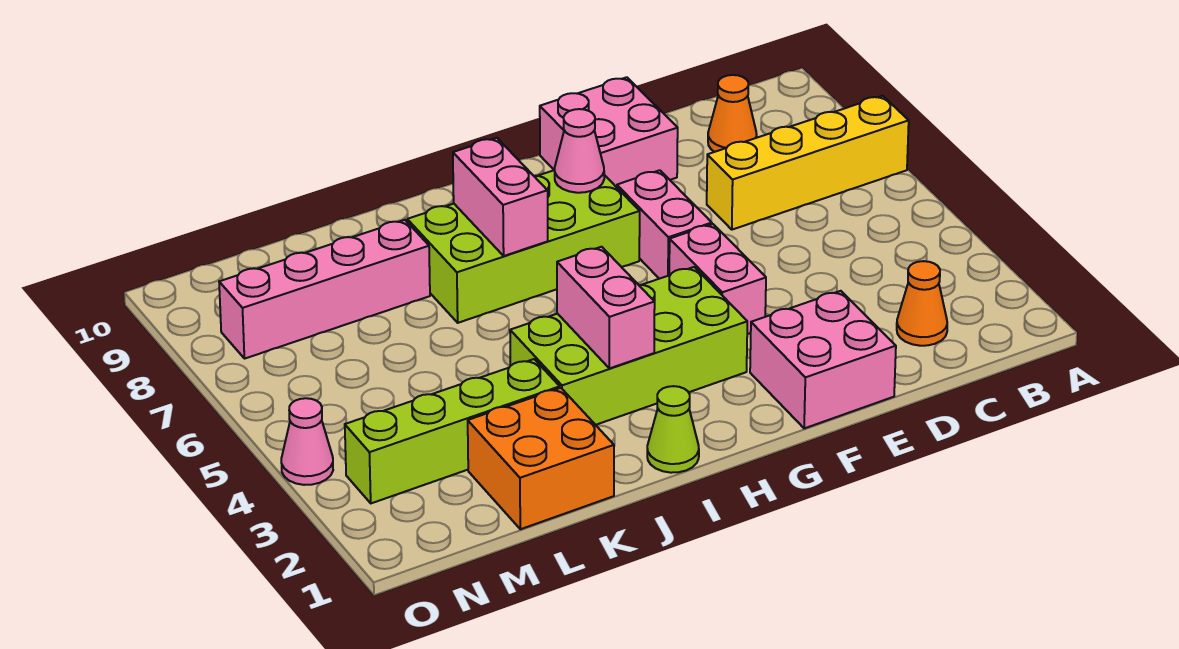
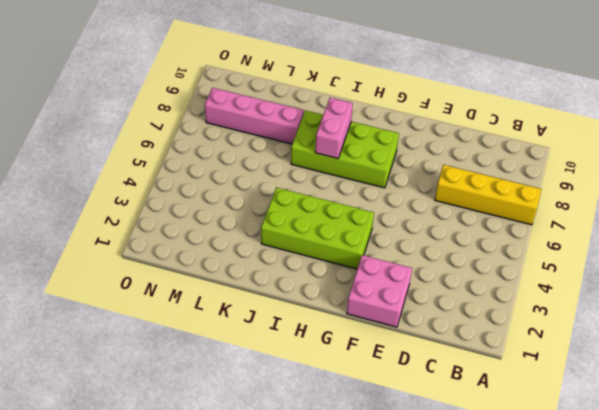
none -> orange 1x1 cone [897,261,947,346]
none -> orange 1x1 cone [708,75,757,152]
none -> pink 2x2 brick [540,77,678,187]

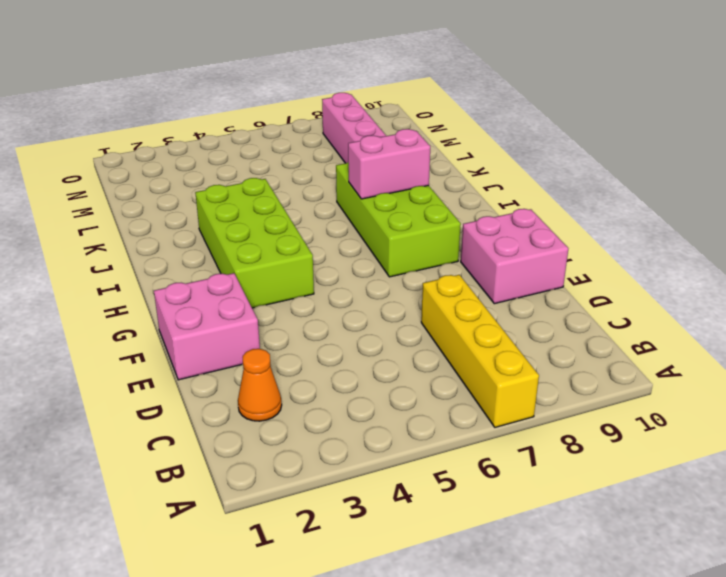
none -> orange 1x1 cone [708,75,757,152]
none -> pink 1x2 brick [669,224,766,334]
none -> pink 1x2 brick [617,170,712,279]

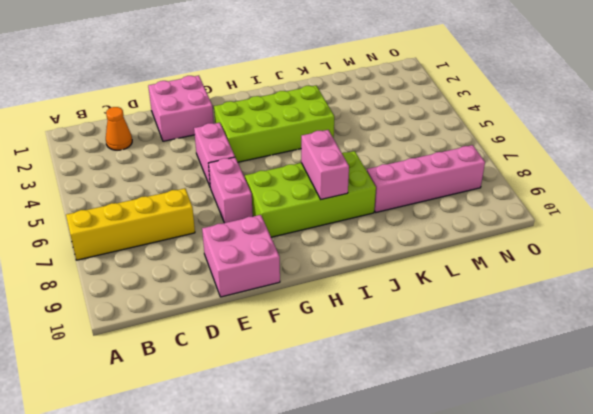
none -> orange 1x1 cone [708,75,757,152]
none -> lime 1x1 cone [647,386,699,473]
none -> orange 2x2 brick [468,388,614,529]

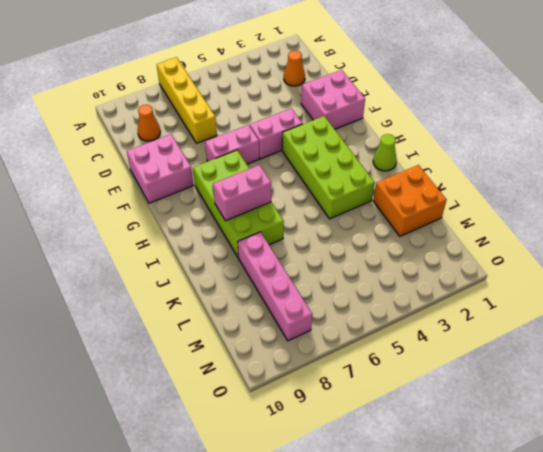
none -> lime 1x4 brick [345,359,560,503]
none -> pink 1x1 cone [281,398,333,485]
none -> pink 1x1 cone [555,109,604,193]

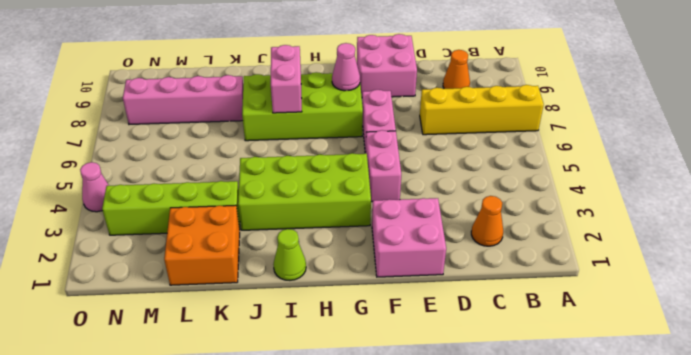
none -> pink 1x2 brick [557,247,655,368]

